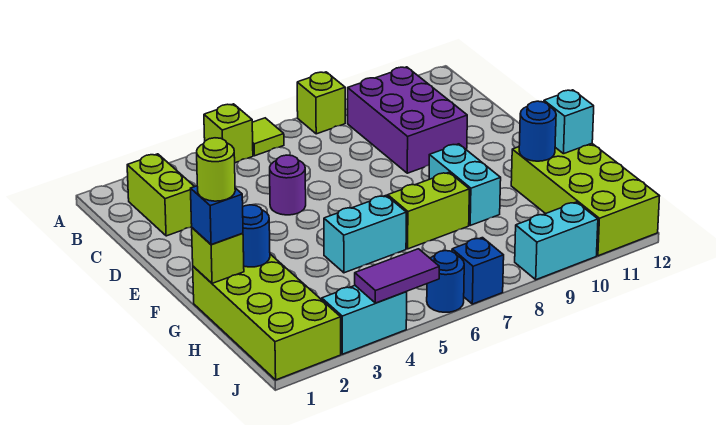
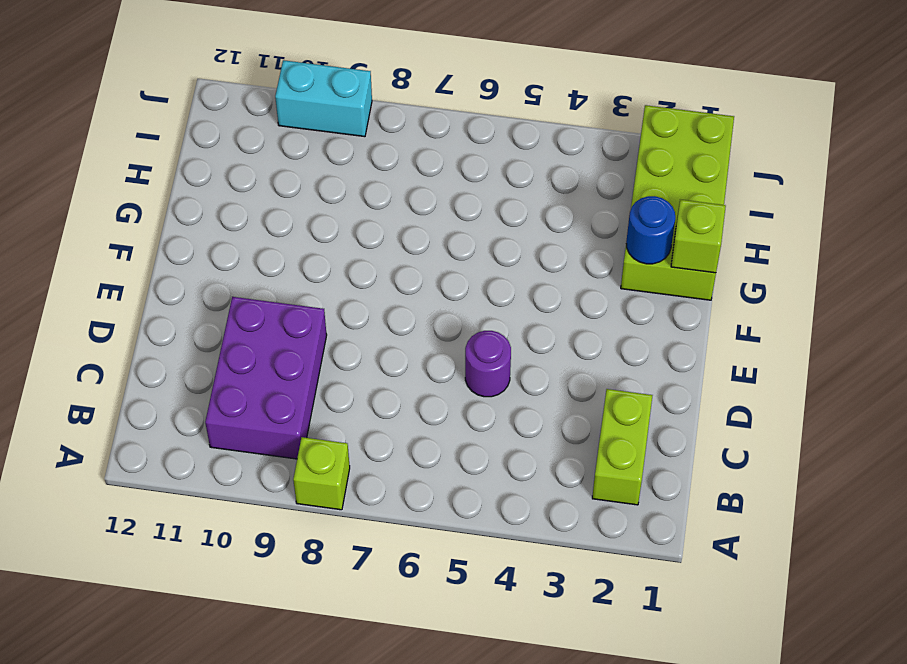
none -> lime 1x1 brick [204,104,253,163]
none -> lime 1x1 tile [252,118,284,156]
none -> cyan 1x2 brick [429,144,501,225]

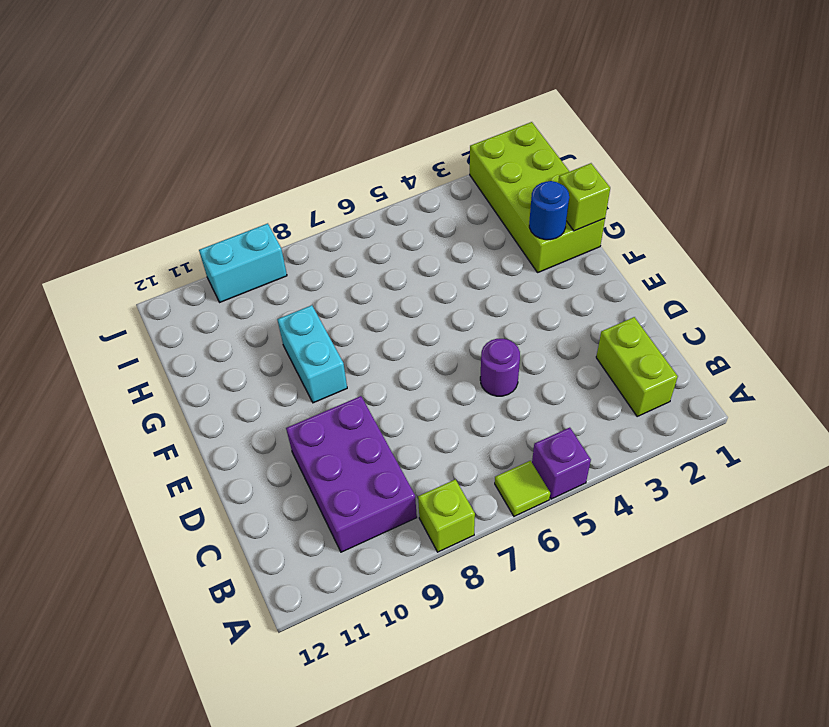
purple 1x1 brick [532,428,591,499] -> lime 1x1 brick [204,104,253,163]
none -> cyan 1x2 brick [324,195,406,273]
none -> lime 1x2 brick [388,172,469,249]
none -> lime 2x4 brick [511,143,659,256]

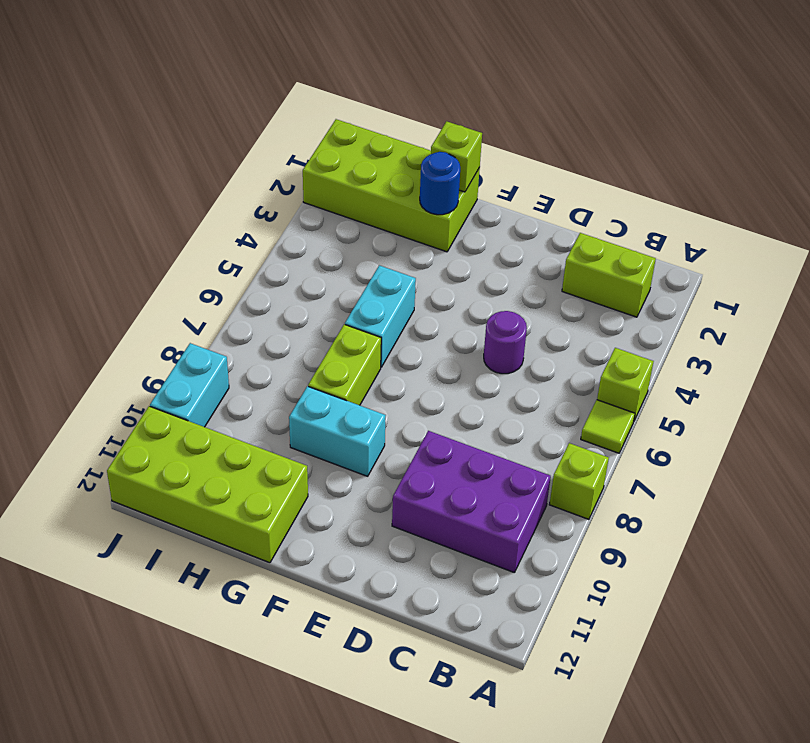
none -> cyan 1x2 brick [322,286,407,354]
none -> blue 1x1 round brick [427,251,464,312]
none -> blue 1x1 brick [452,238,504,304]

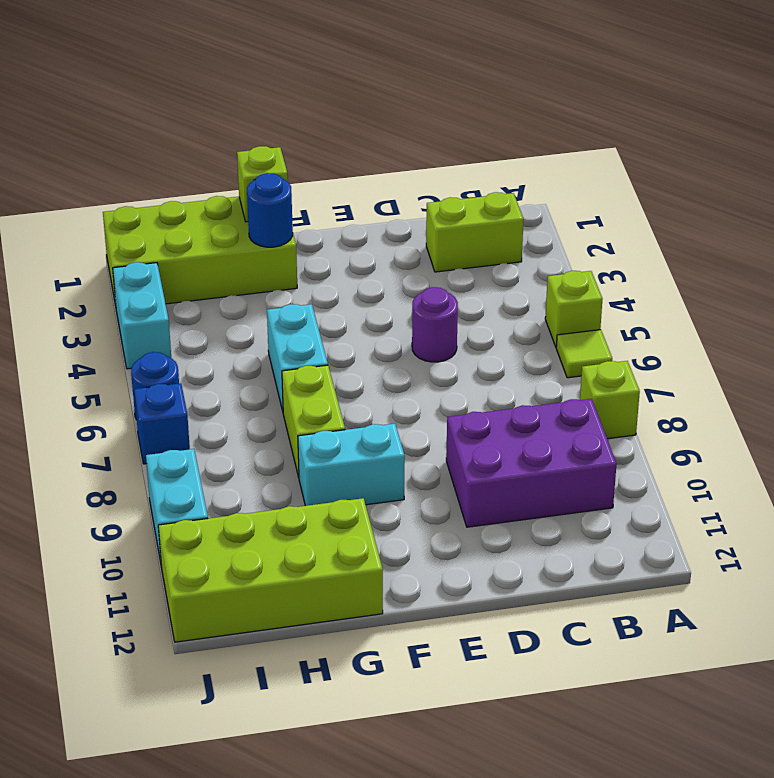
none -> blue 1x1 round brick [519,101,556,161]
none -> cyan 1x1 brick [544,90,594,154]
none -> purple 1x2 tile [355,249,439,303]

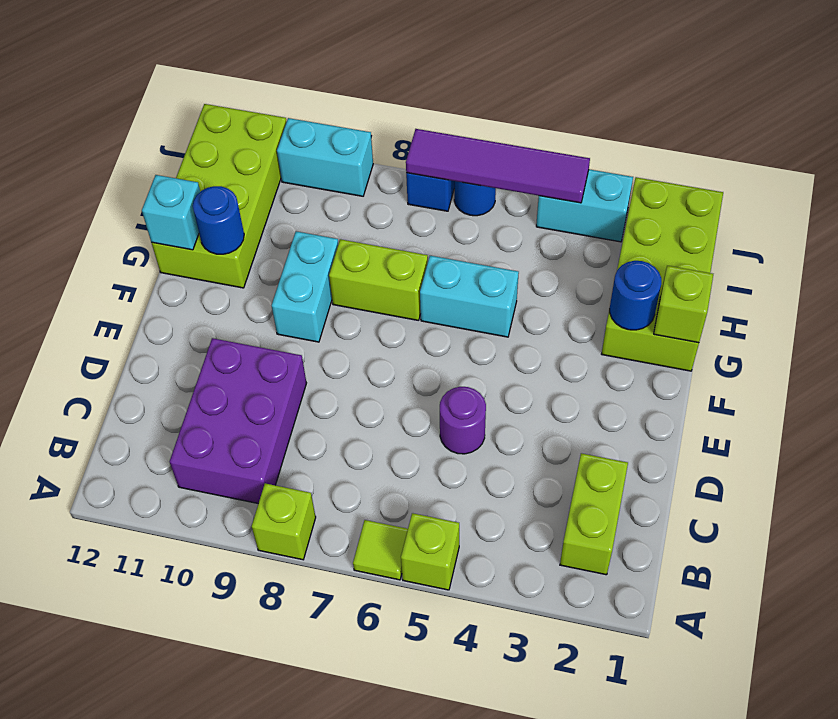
purple 1x4 tile [406,129,590,203] -> purple 1x2 tile [355,249,439,303]
none -> blue 1x1 brick [191,186,243,245]
none -> lime 1x1 round brick [197,138,235,201]

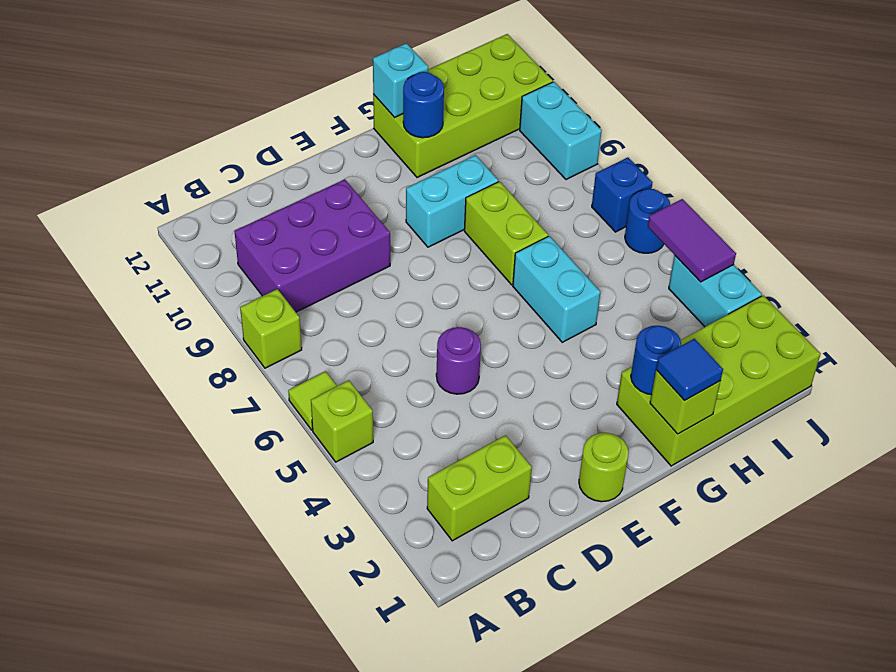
lime 1x1 round brick [579,433,629,502] -> lime 1x1 round brick moved to [197,138,235,201]
blue 1x1 tile [656,339,723,401] -> blue 1x1 brick [191,186,243,245]

